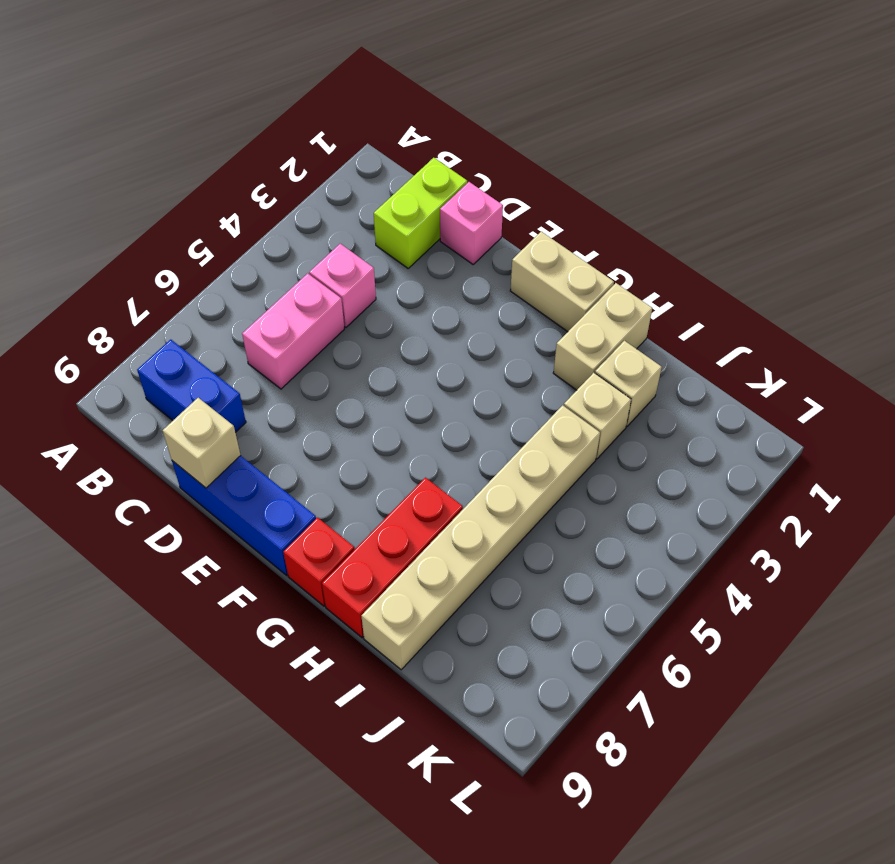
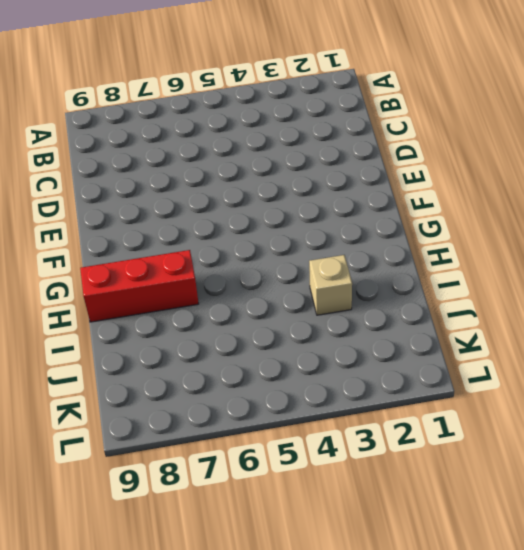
none -> blue 1x2 brick [137,340,246,432]
none -> lime 1x2 brick [374,158,467,268]
none -> pink 1x1 brick [309,244,376,327]

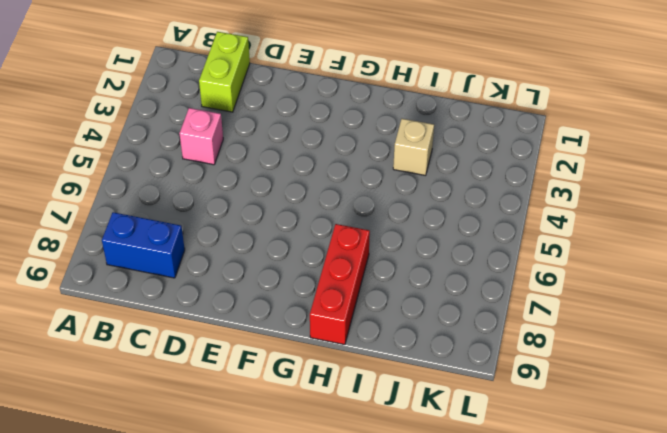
none -> pink 1x2 brick [242,273,344,389]
none -> pink 1x1 brick [440,182,503,264]
none -> blue 1x3 brick [172,456,316,575]

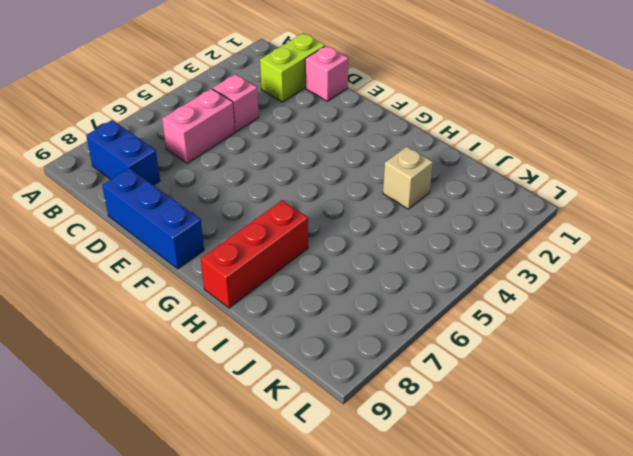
none -> tan 1x2 brick [510,232,614,332]
none -> red 1x1 brick [283,518,354,606]
none -> tan 1x2 brick [553,283,652,390]

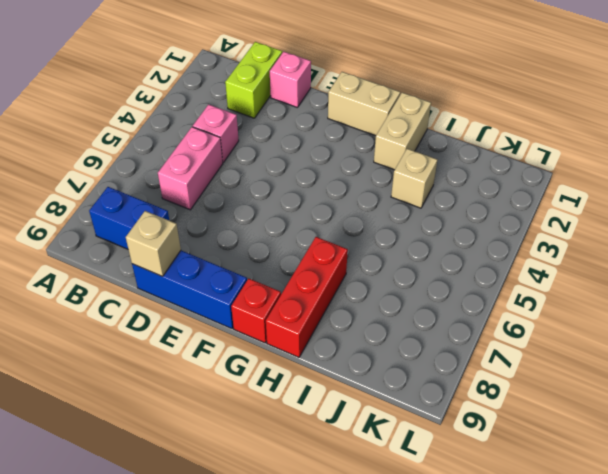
none -> tan 1x1 brick [595,341,662,426]
none -> tan 1x6 brick [362,405,600,670]

